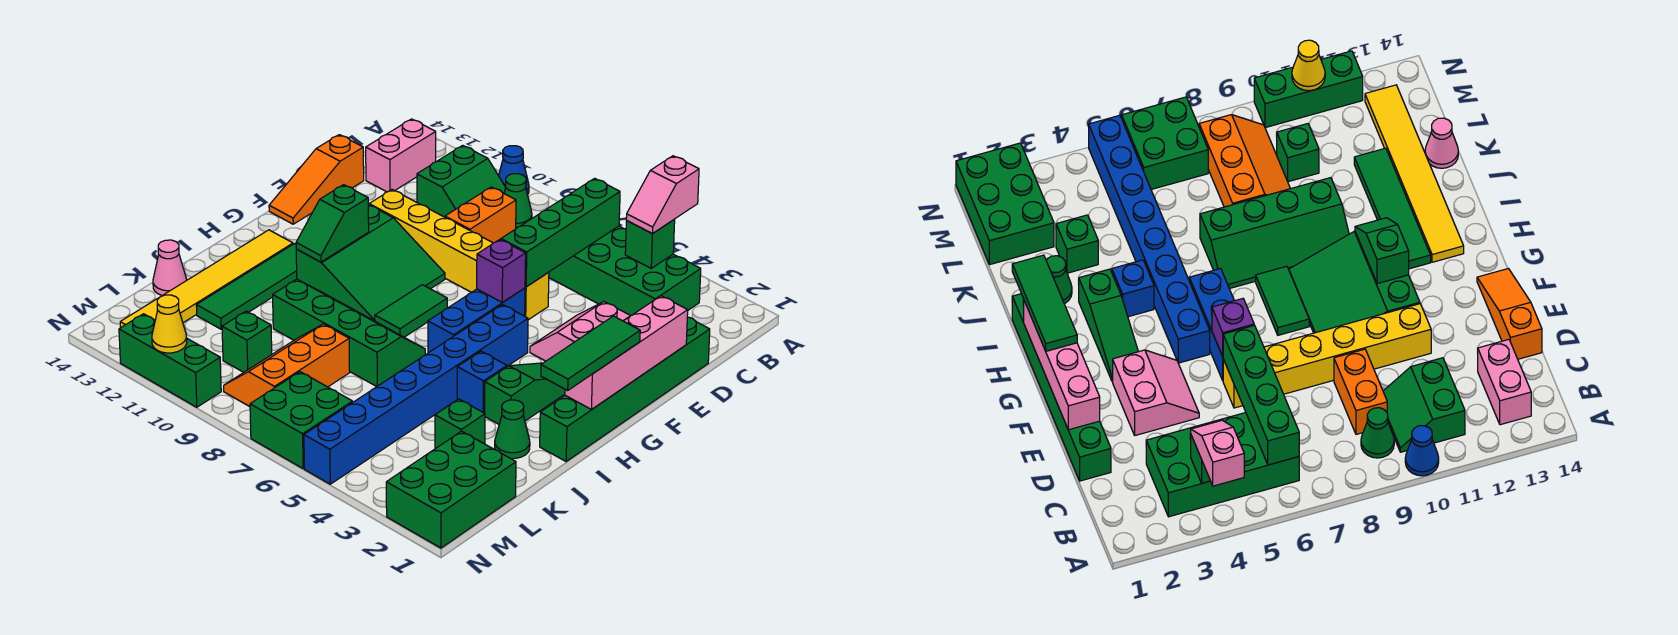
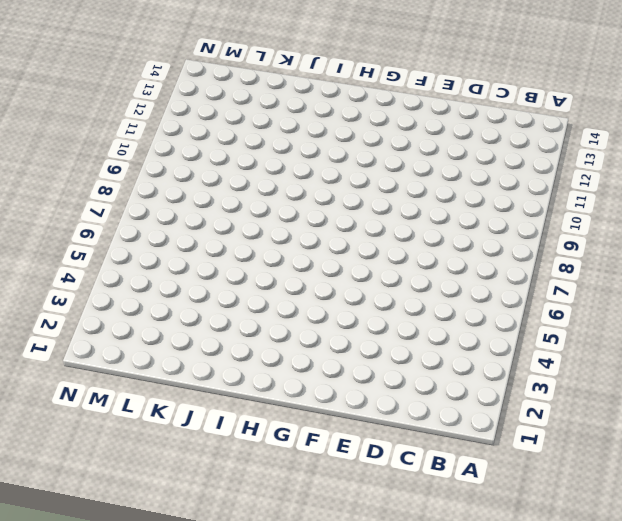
none -> blue 1x1 cone [499,146,529,195]
none -> green 2x4 brick [549,226,701,316]
none -> green 1x1 cone [504,174,532,228]
none -> green 2x2 slope [417,145,506,217]

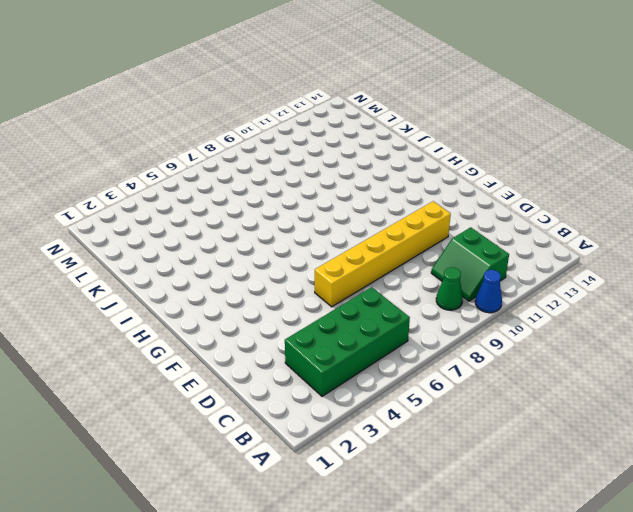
none -> pink 1x2 brick [366,119,436,192]
none -> orange 1x2 brick [445,187,516,243]
none -> green 1x6 brick [540,317,710,461]
none -> orange 1x3 slope [269,135,364,224]

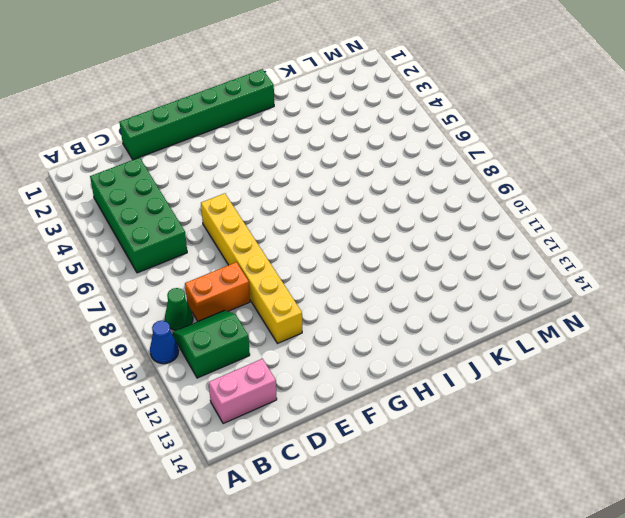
none -> orange 1x3 slope [269,135,364,224]
none -> pink 2x2 slope [530,302,630,361]
none -> blue 1x3 brick [428,288,525,353]
none -> green 3x3 slope [296,205,445,321]

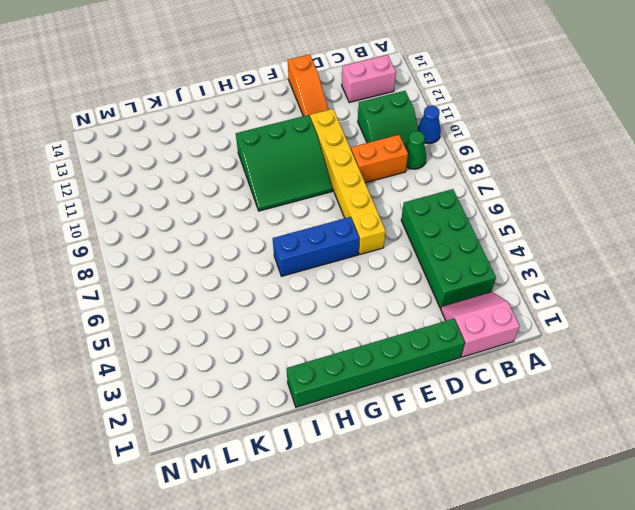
pink 2x2 slope [441,292,520,357] -> pink 2x2 slope moved to [530,302,630,361]
orange 1x3 slope [288,54,329,116] -> orange 1x3 slope turned to [269,135,364,224]
none -> green 1x3 slope [485,363,565,424]
none -> blue 1x8 brick [304,305,528,484]
none -> green 1x2 tile [375,285,447,337]
none -> green 1x4 tile [196,244,297,329]

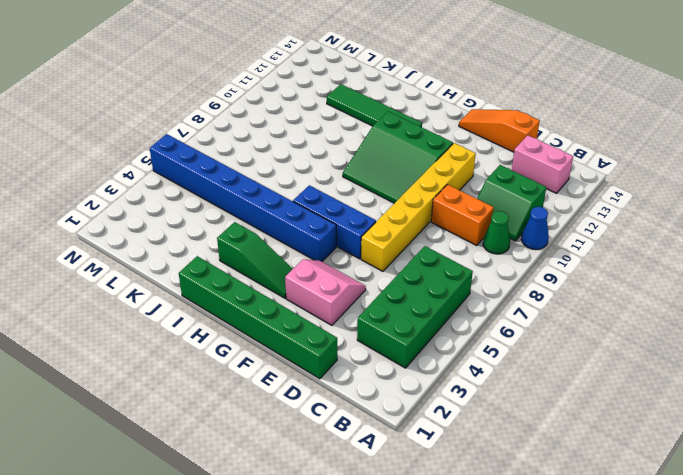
none -> green 1x2 tile [375,285,447,337]
none -> yellow 1x6 tile [120,230,293,328]
none -> blue 1x1 brick [457,351,507,413]
none -> green 2x4 slope [273,279,425,387]

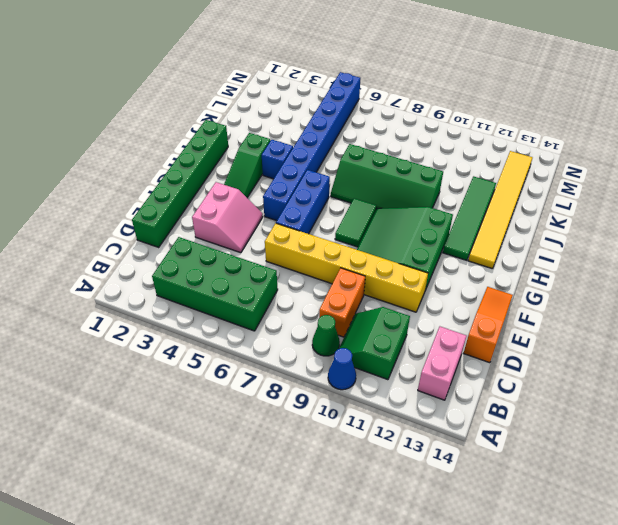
none -> green 1x1 cone [495,400,530,459]
none -> green 1x1 brick [435,399,485,449]
none -> orange 2x3 slope [224,324,350,407]
none -> pink 1x1 cone [153,240,187,295]

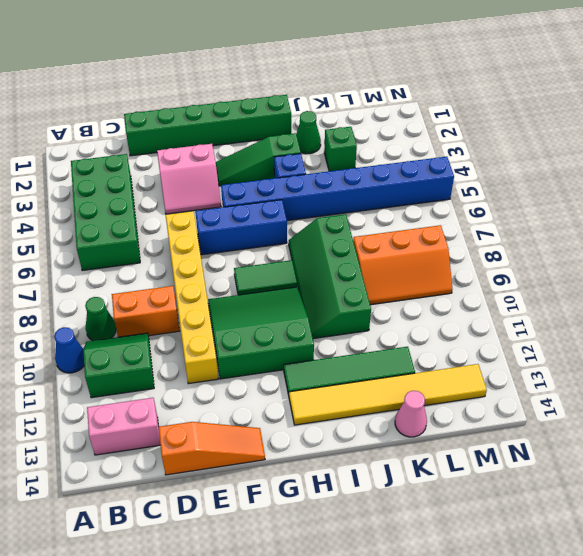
none -> green 2x3 brick [386,431,516,548]
none -> green 1x1 brick [222,311,272,372]
none -> green 2x2 brick [250,372,353,468]
none -> green 1x3 brick [119,314,221,407]

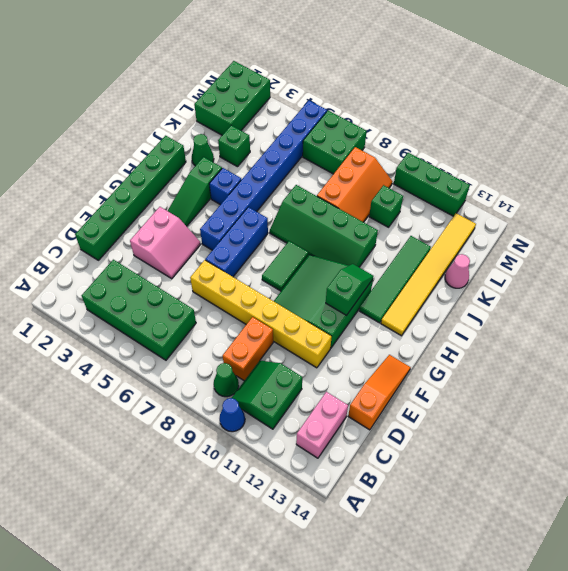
none -> green 1x1 brick [625,220,675,268]
none -> green 1x4 brick [501,178,620,287]
none -> pink 1x4 brick [565,296,688,409]
none -> purple 1x1 brick [477,240,526,302]

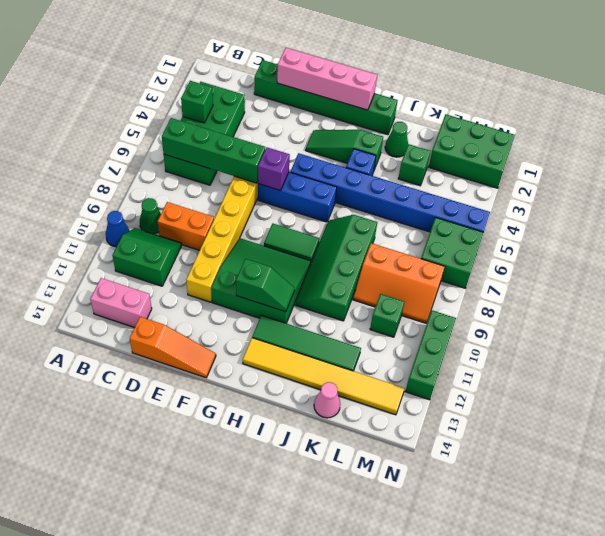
none -> pink 2x2 slope [530,302,630,361]
none -> yellow 1x1 cone [152,295,187,353]
none -> pink 1x2 slope [626,156,699,234]
none -> green 1x3 tile [541,316,640,390]

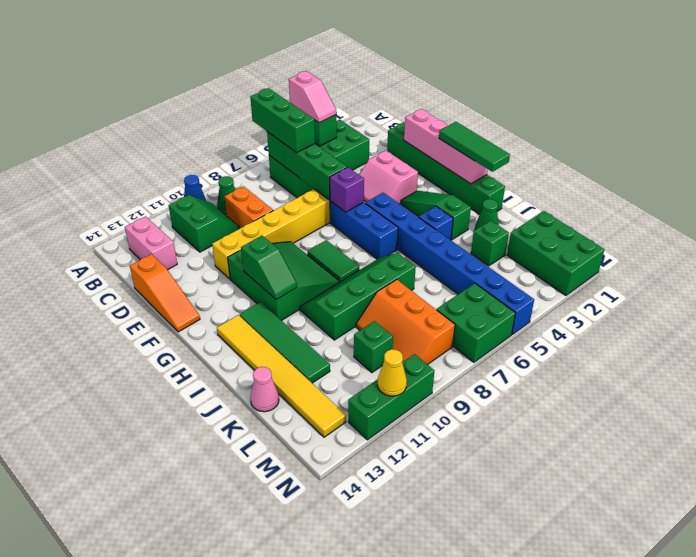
green 1x3 brick [250,88,315,153] -> none

